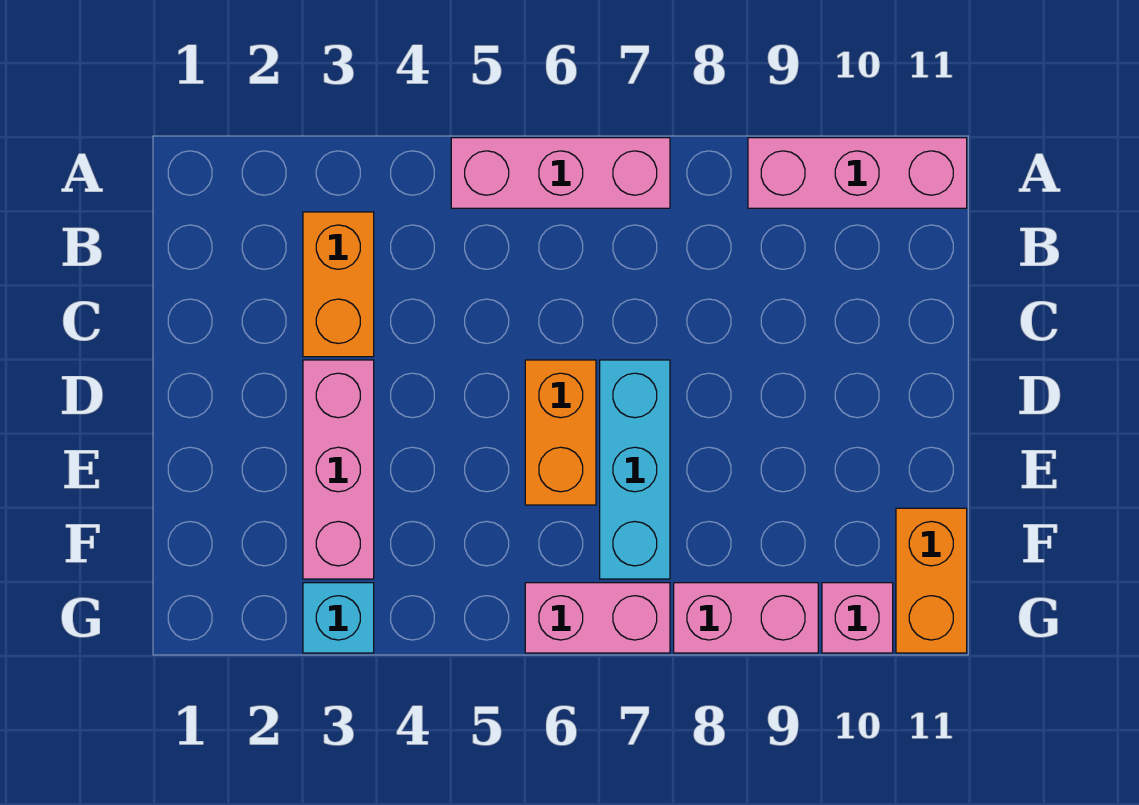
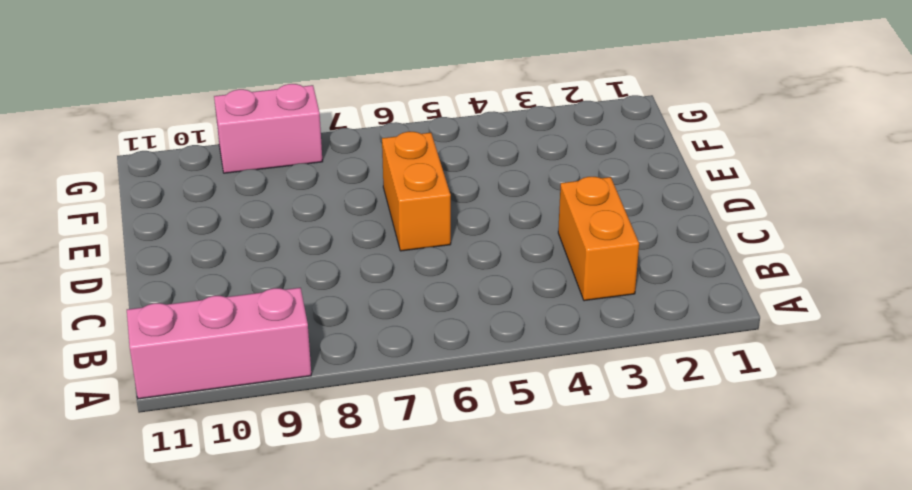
none -> pink 1x3 brick [451,138,670,208]
none -> pink 1x3 brick [303,360,374,579]

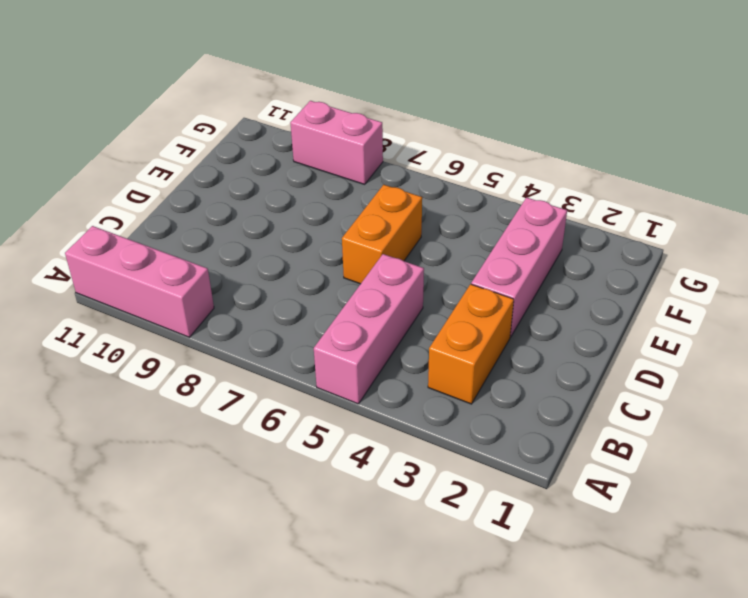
pink 1x3 brick [314,254,424,404] -> pink 1x3 brick turned to [451,138,670,208]
none -> cyan 1x3 brick [600,360,670,579]
none -> orange 1x2 brick [896,508,967,653]

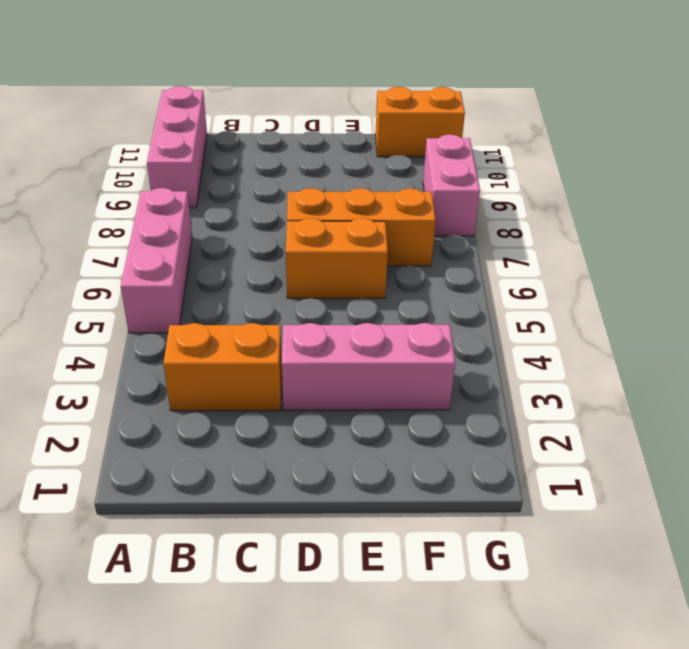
orange 1x3 brick [287,188,436,266] -> cyan 1x3 brick [600,360,670,579]
none -> cyan 1x1 brick [303,583,374,653]
none -> pink 1x2 brick [525,583,670,653]

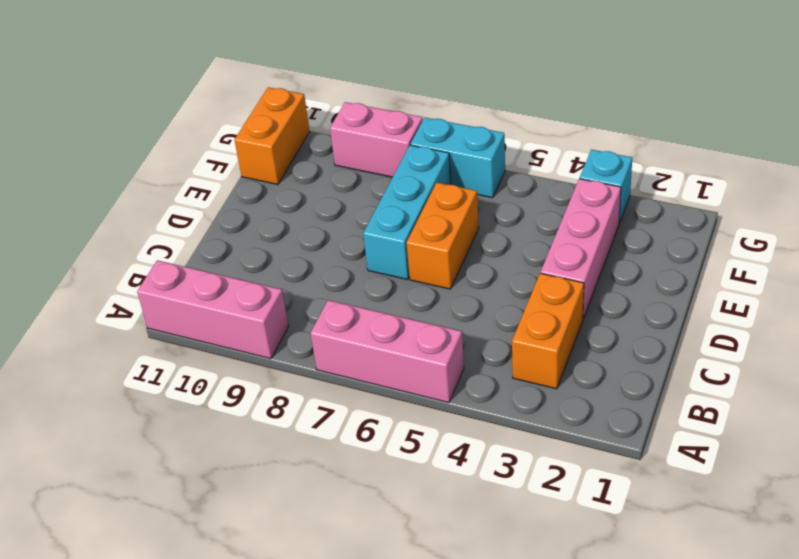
cyan 1x2 brick [411,118,505,198] -> pink 1x2 brick [525,583,670,653]
none -> pink 1x1 brick [822,583,893,653]

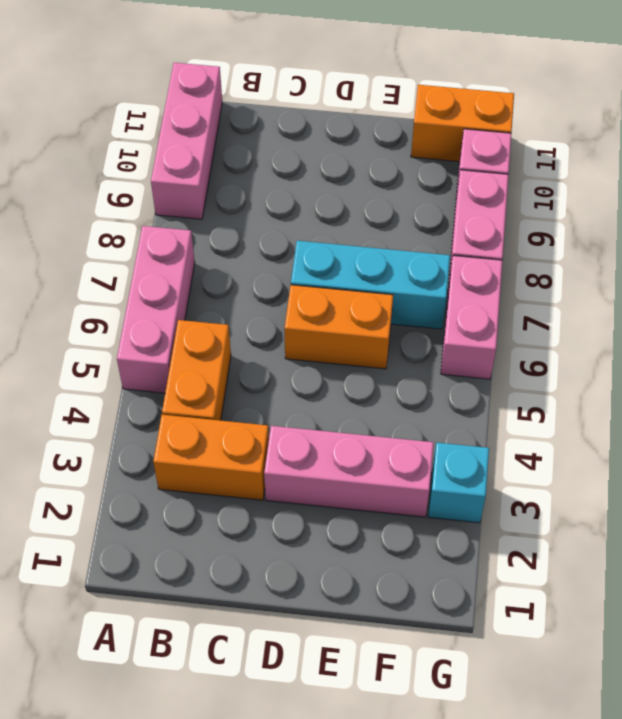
orange 1x2 brick [162,320,231,421] -> none

